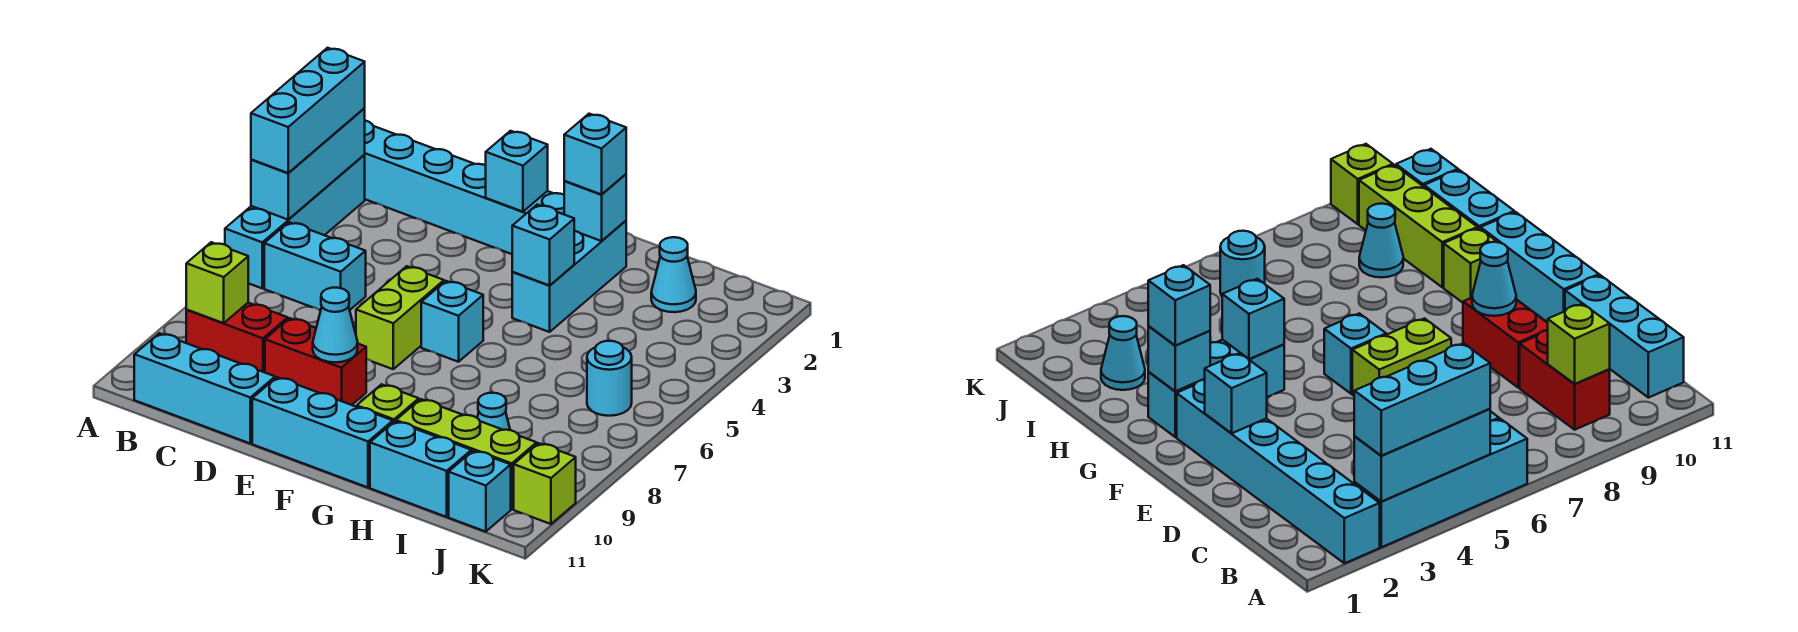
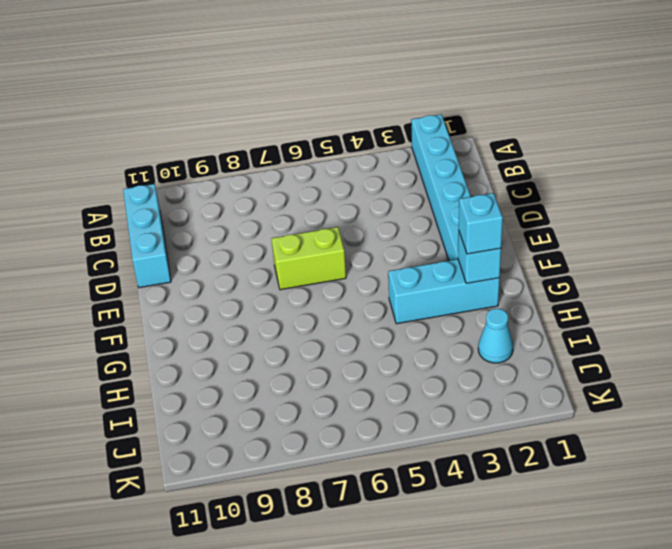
none -> cyan 1x4 brick [225,155,365,288]
none -> cyan 1x2 brick [264,222,366,310]
none -> red 1x2 brick [186,303,288,372]

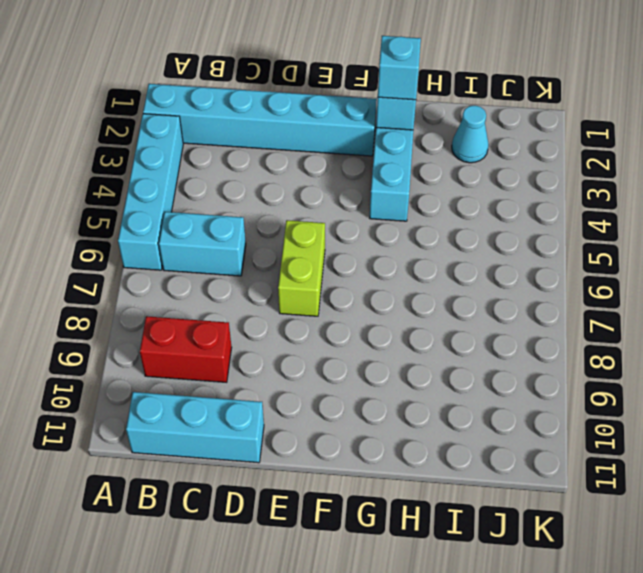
none -> red 1x2 brick [265,318,366,405]
none -> cyan 1x3 brick [252,377,393,487]
none -> cyan 1x1 brick [421,281,483,362]

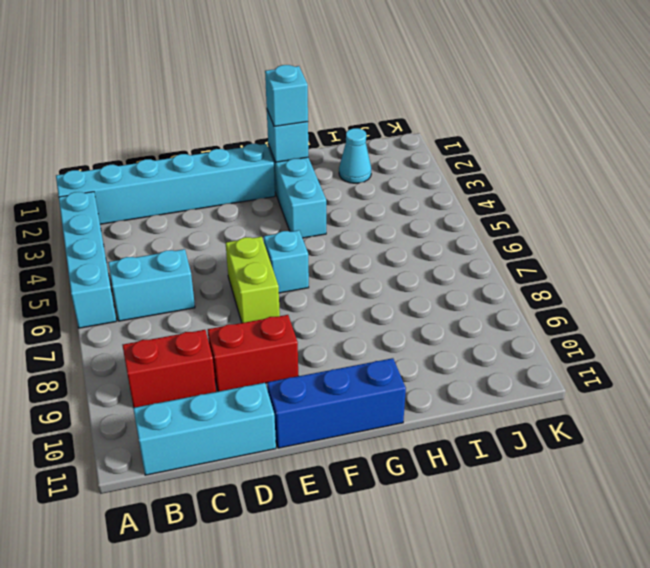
blue 1x3 brick [267,358,406,448] -> cyan 1x3 brick [252,377,393,487]
none -> lime 1x1 brick [357,384,419,422]
none -> lime 1x3 brick [396,399,537,509]
none -> cyan 1x2 brick [370,421,471,517]

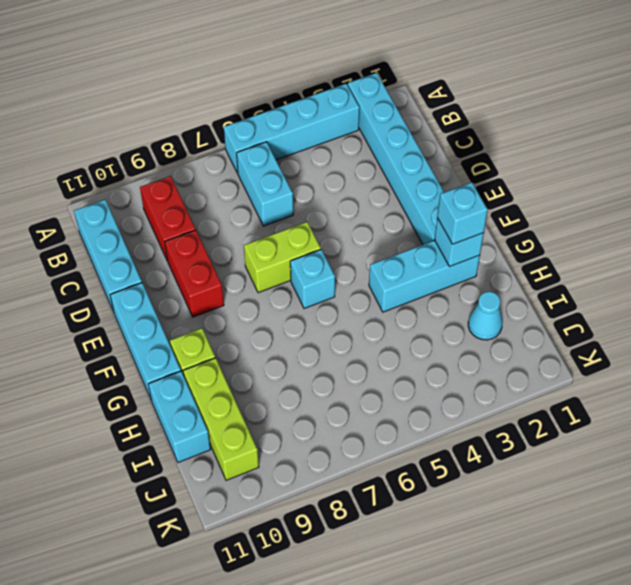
none -> cyan 1x1 cone [477,393,510,430]
none -> cyan 1x1 round brick [587,341,632,416]
none -> cyan 1x1 brick [449,451,511,532]

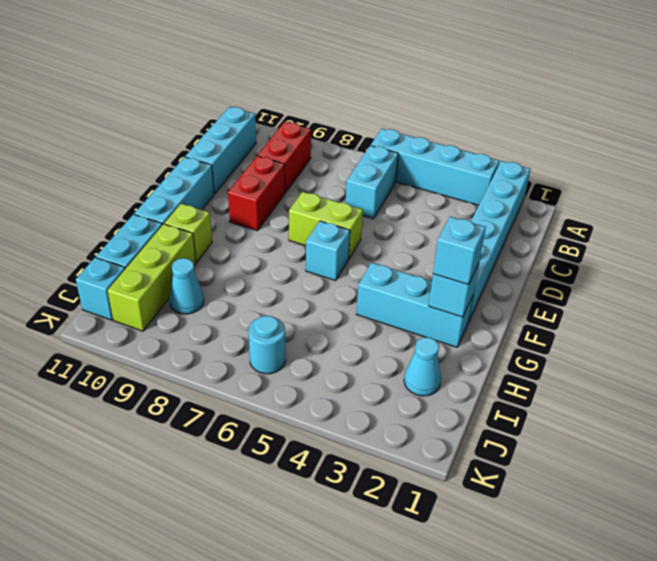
none -> lime 1x1 brick [514,443,576,524]
none -> cyan 1x3 brick [251,108,365,220]
none -> lime 1x1 brick [186,242,248,323]

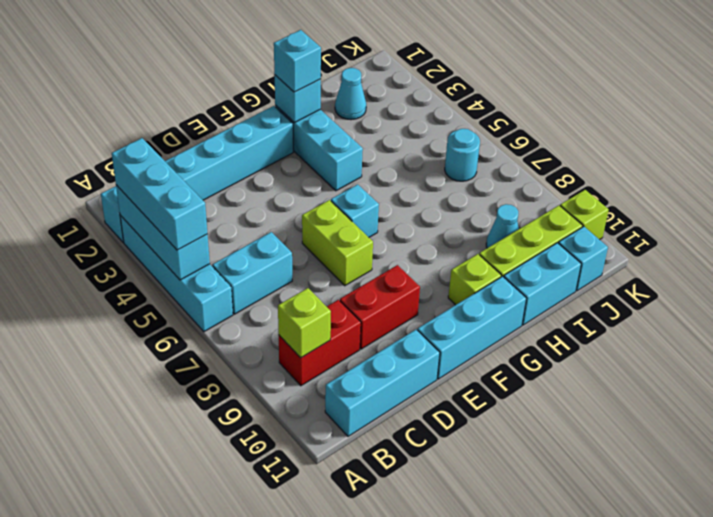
none -> cyan 1x1 brick [486,131,548,212]
none -> cyan 1x1 cone [313,288,358,362]
none -> cyan 1x1 brick [512,205,574,285]

